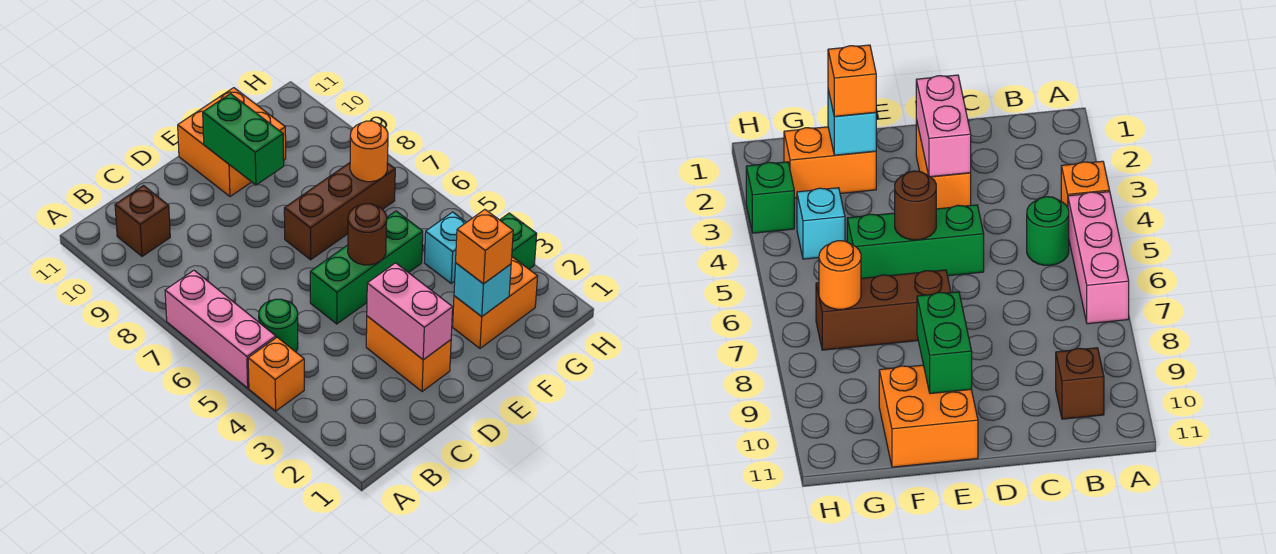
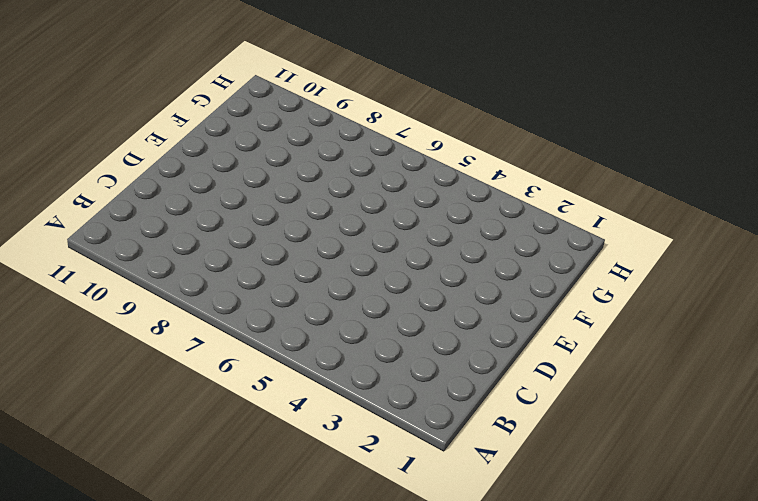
none -> orange 1x1 brick [248,337,304,411]
none -> pink 1x3 brick [165,270,276,388]
none -> green 1x1 round brick [259,299,298,352]

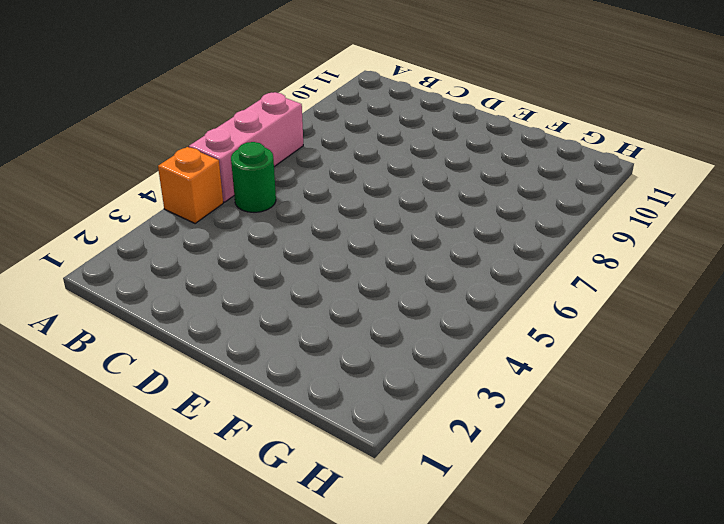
none -> brown 1x1 brick [115,186,170,256]
none -> orange 1x2 brick [366,316,451,392]
none -> green 1x3 brick [310,211,423,324]

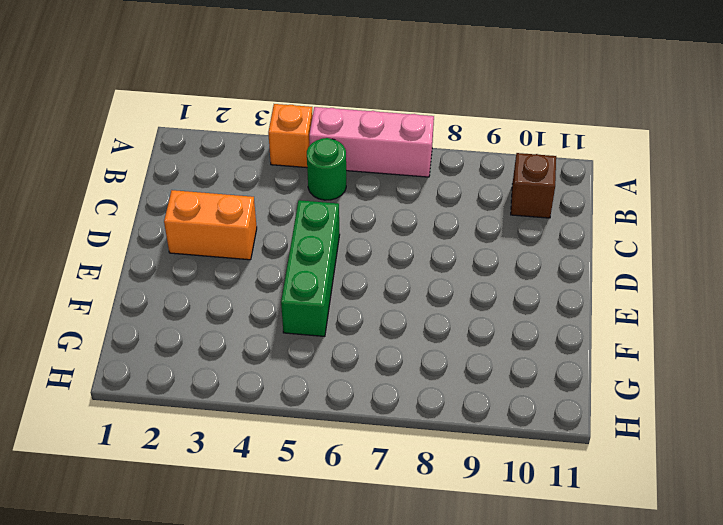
none -> brown 1x3 brick [284,163,395,260]
none -> orange 2x2 brick [178,88,286,197]
none -> orange 1x2 brick [453,257,538,348]

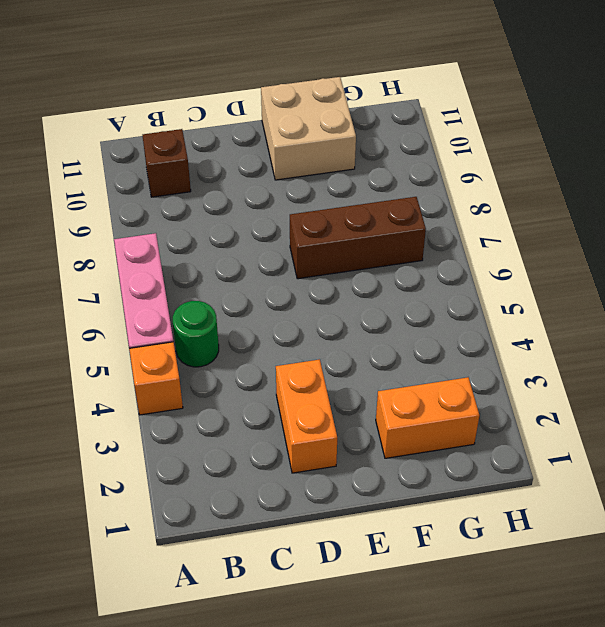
tan 2x2 brick [261,77,356,180] -> orange 2x2 brick [178,88,286,197]
none -> green 1x3 brick [310,211,423,324]
none -> cyan 1x1 brick [424,212,466,283]
none -> green 1x1 brick [500,213,537,269]

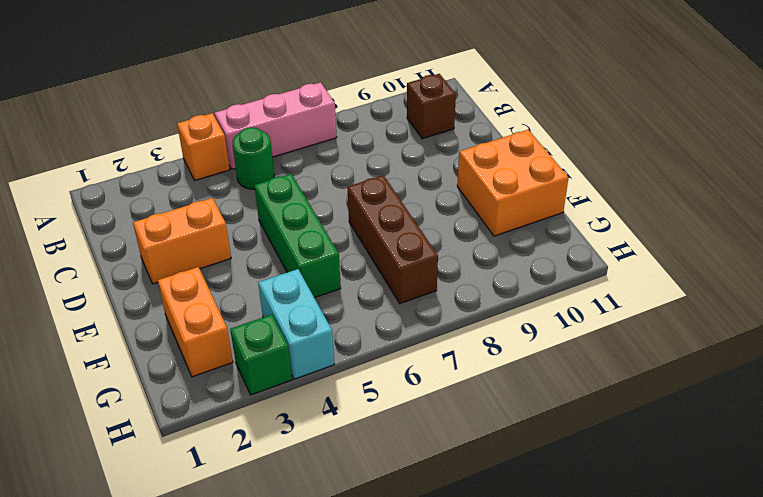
cyan 1x2 brick [258,269,334,379] -> cyan 1x1 brick [424,212,466,283]
none -> pink 1x2 brick [367,263,453,360]
none -> brown 1x1 round brick [348,204,387,265]
none -> green 1x2 brick [203,94,284,185]

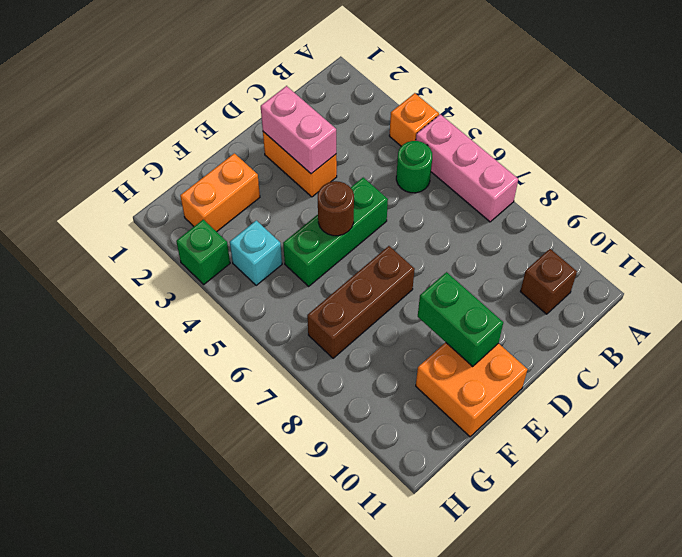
none -> cyan 1x1 brick [454,263,511,316]
none -> orange 1x1 round brick [350,121,388,182]
none -> orange 1x1 brick [456,210,513,284]

